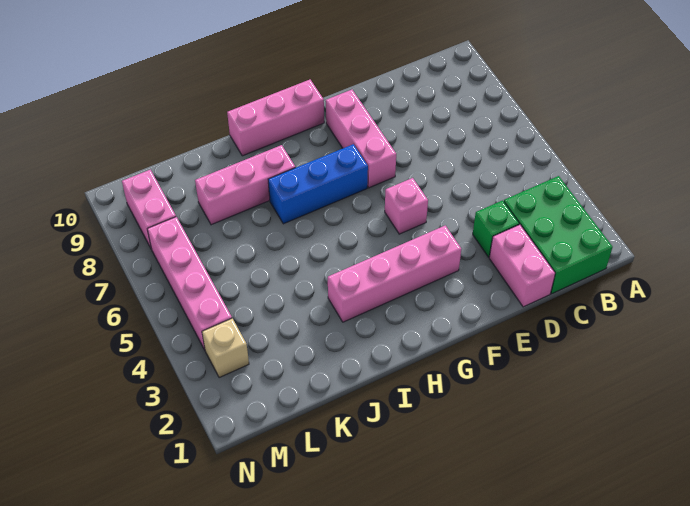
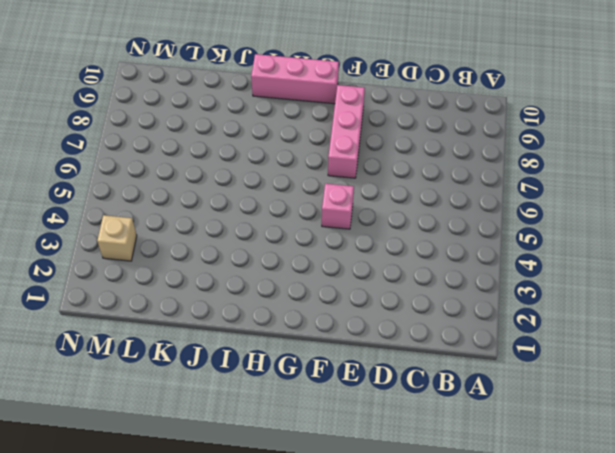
none -> green 2x3 brick [504,176,613,293]
none -> pink 1x2 brick [489,225,555,307]
none -> green 1x1 brick [473,200,519,257]

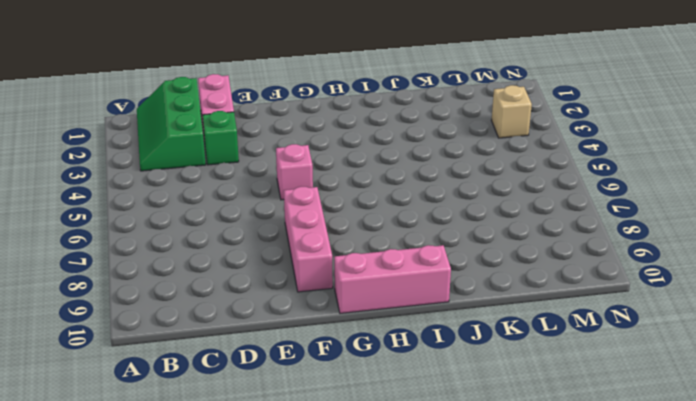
green 2x3 slope [137,77,206,171] -> green 2x3 brick [504,176,613,293]
none -> pink 1x4 brick [328,226,461,322]
none -> blue 1x3 brick [268,144,368,224]
none -> pink 1x3 brick [195,145,295,225]

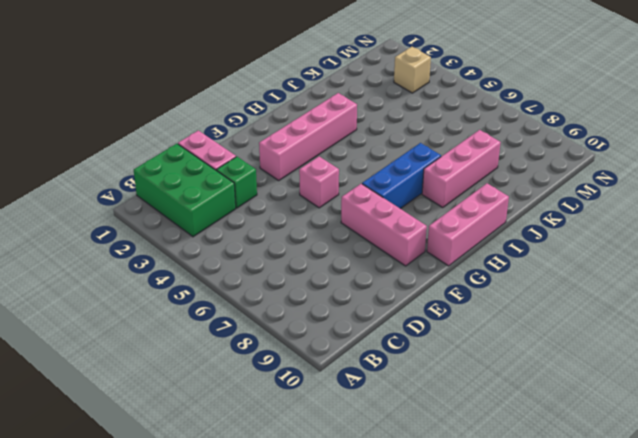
none -> pink 1x4 brick [147,217,232,350]
none -> pink 1x2 brick [122,170,176,248]

